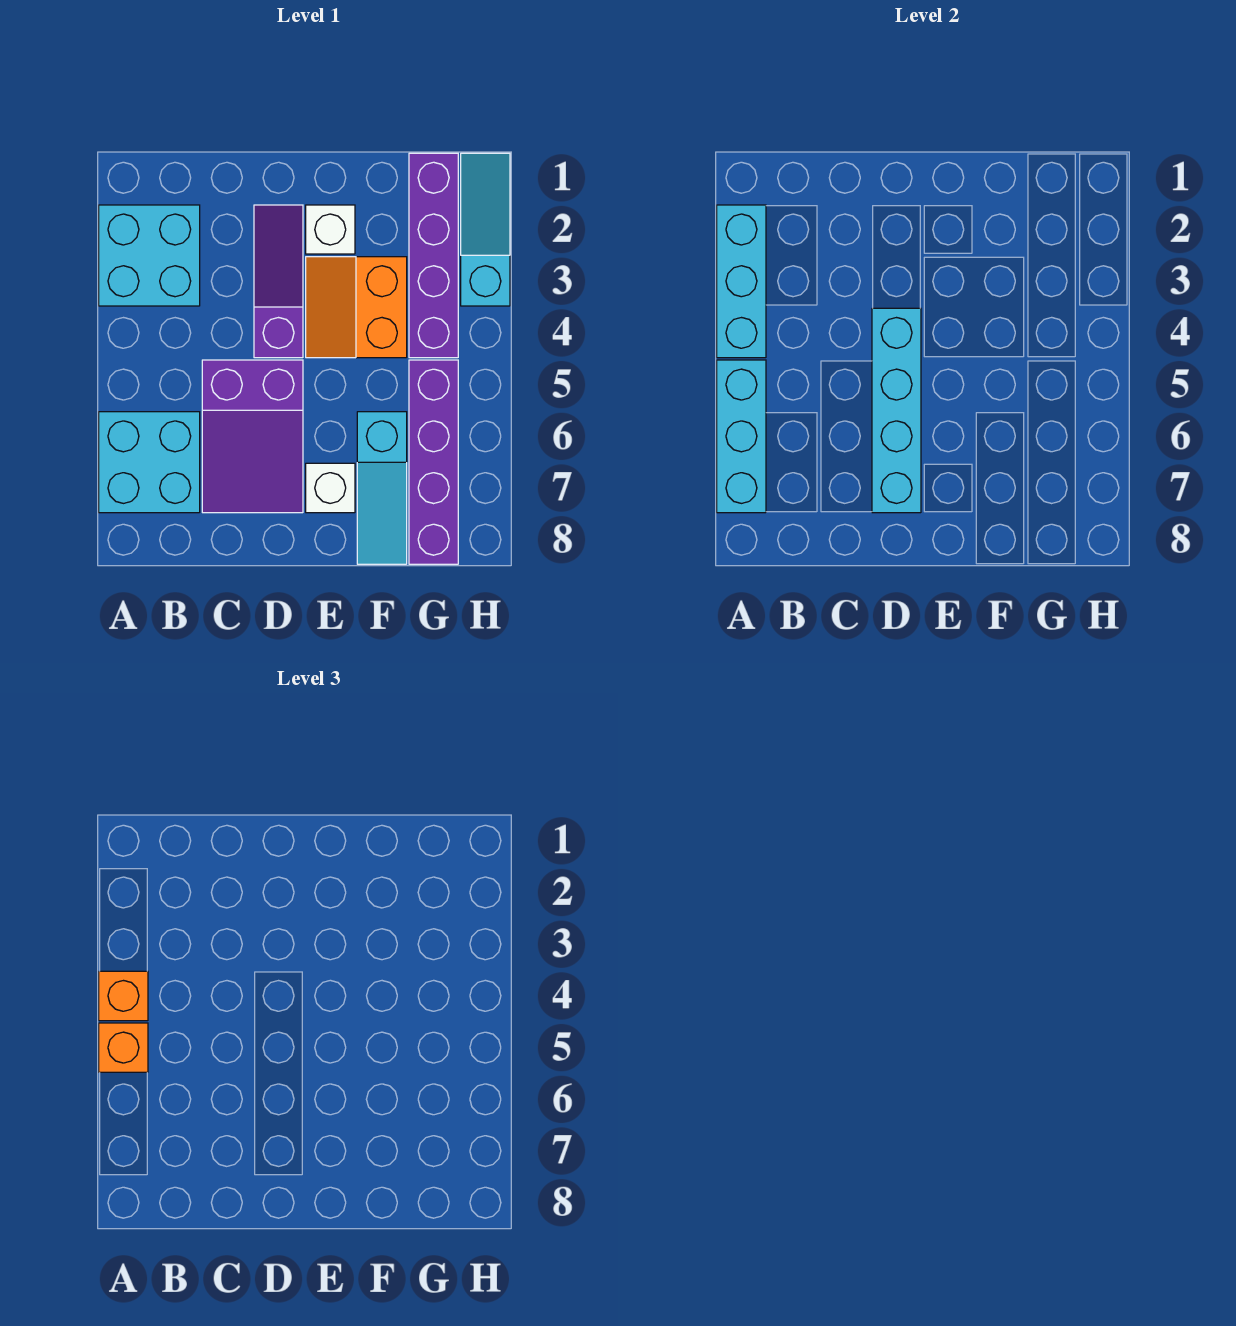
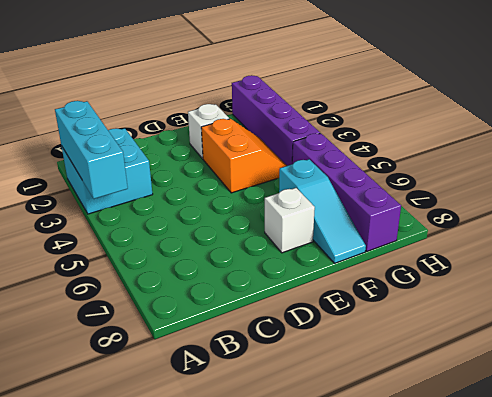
orange 2x2 slope [201,119,287,193] -> orange 2x2 slope turned to [306,257,407,358]
none -> cyan 2x2 brick [99,412,200,513]
none -> purple 2x3 slope [202,360,303,513]
none -> purple 1x3 slope [254,205,303,358]

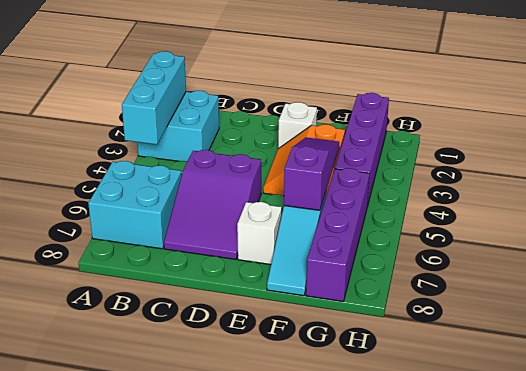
purple 1x3 slope [284,137,339,210] -> purple 1x3 slope moved to [254,205,303,358]
none -> cyan 1x3 slope [461,153,510,306]
none -> cyan 1x3 brick [717,360,766,513]
none -> cyan 1x4 brick [872,308,921,513]

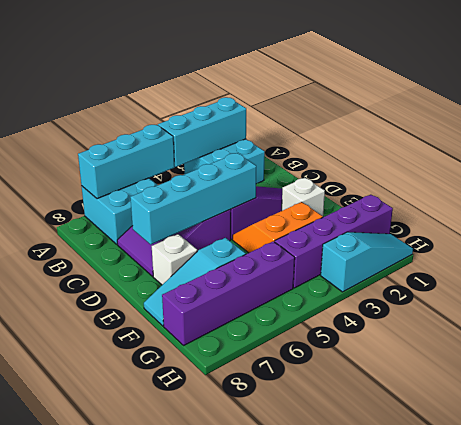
none -> orange 1x1 brick [99,971,148,1021]
none -> orange 1x1 brick [99,1023,148,1072]

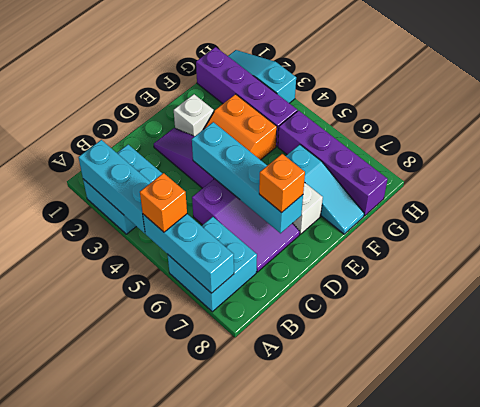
orange 1x1 brick [259,154,305,212] -> orange 1x1 brick moved to [99,971,148,1021]

